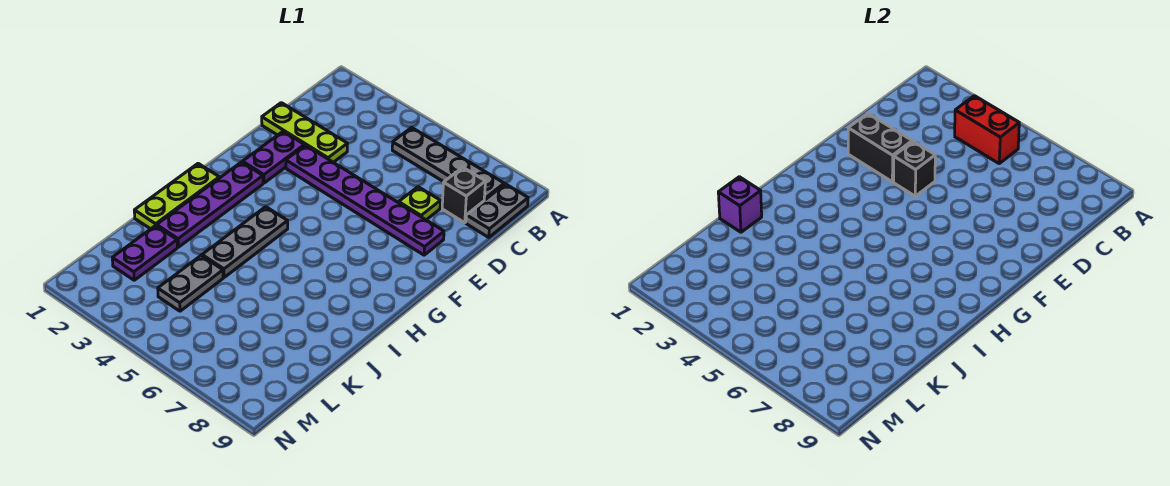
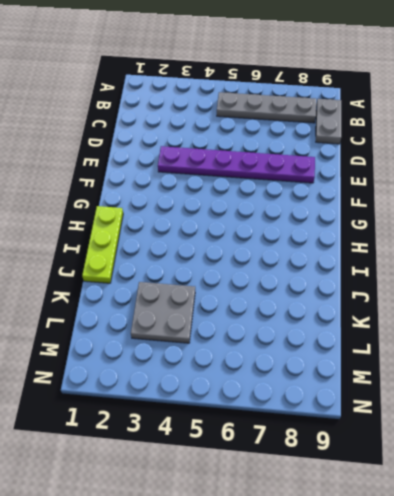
grey 2x2 plate [131,282,195,343] -> grey 1x2 plate [158,256,223,311]
none -> black 1x1 brick [442,167,486,223]
none -> lime 1x3 plate [262,103,348,162]
none -> lime 1x1 plate [399,187,440,220]

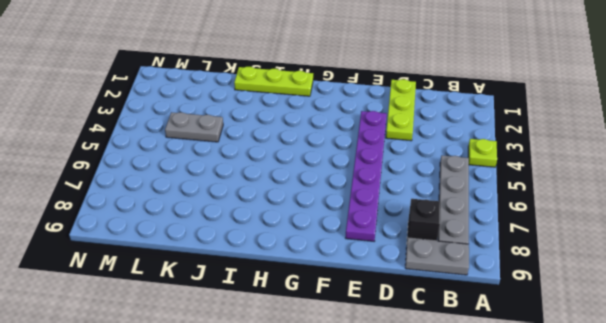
lime 1x1 plate [468,139,497,167] -> lime 1x1 plate moved to [399,187,440,220]
none -> purple 1x2 plate [243,132,304,183]
none -> purple 1x4 plate [157,162,263,247]
none -> grey 1x3 plate [202,207,288,277]

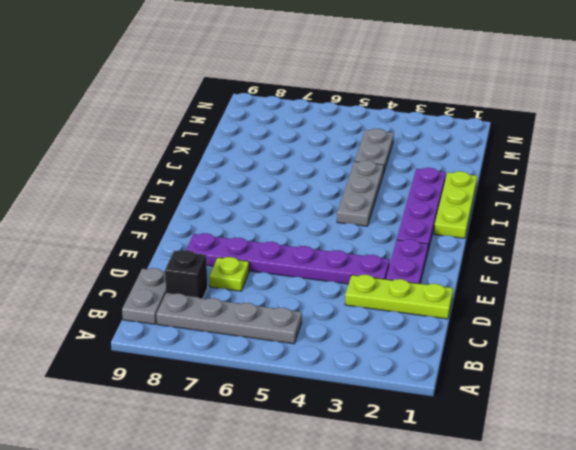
none -> purple 1x2 plate [112,225,177,280]
none -> red 1x2 brick [955,96,1019,163]
none -> black 1x2 brick [848,114,912,182]

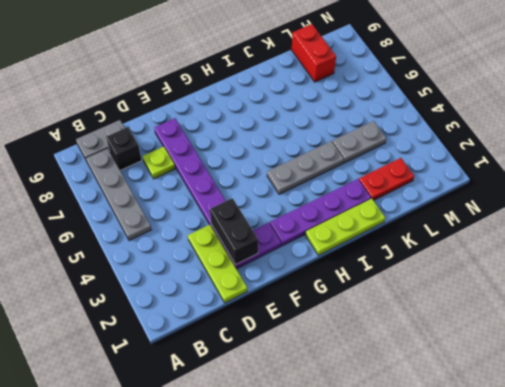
red 1x2 plate [359,158,414,200] -> purple 1x2 plate [112,225,177,280]
red 1x2 brick [292,24,336,82] -> red 1x2 brick moved to [955,96,1019,163]
none -> black 1x1 brick [894,141,935,196]
none -> purple 1x1 brick [718,177,762,232]

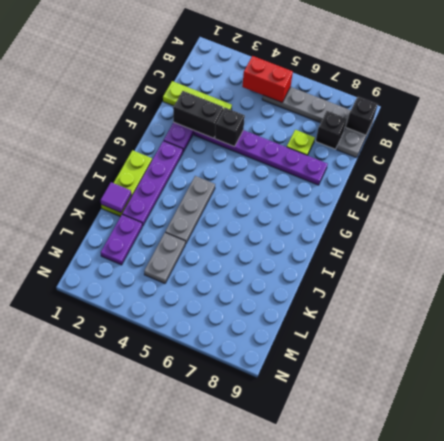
black 1x1 brick [346,96,378,135] -> none
purple 1x1 tile [101,182,131,213] -> purple 1x1 brick [718,177,762,232]

